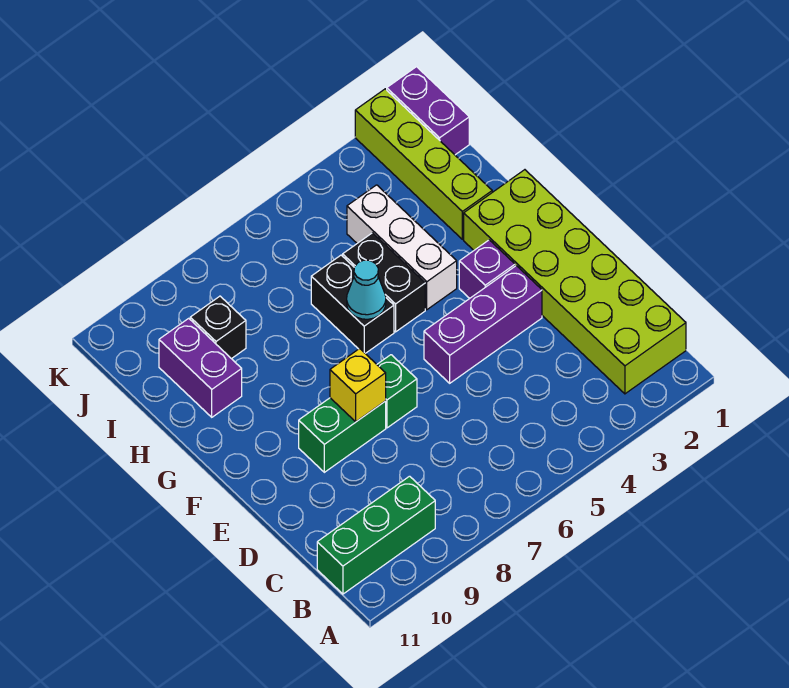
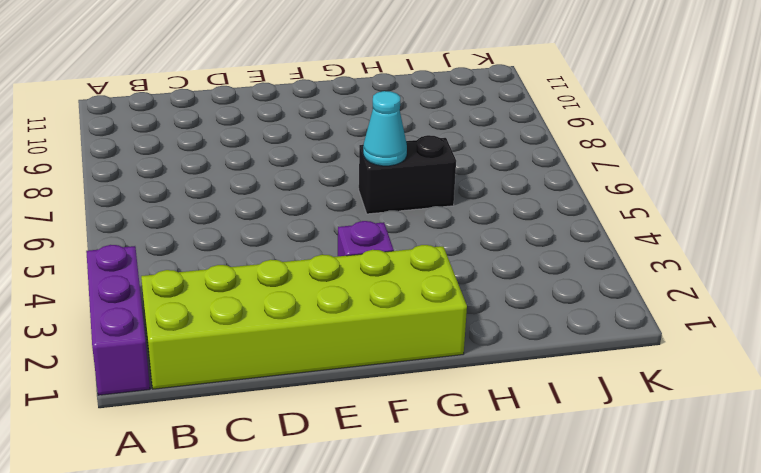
purple 1x3 brick [86,245,150,395] -> purple 1x3 brick moved to [424,266,542,383]
none -> green 1x3 brick [317,476,435,594]
none -> green 1x1 brick [377,355,417,428]
none -> green 1x2 brick [299,398,386,472]

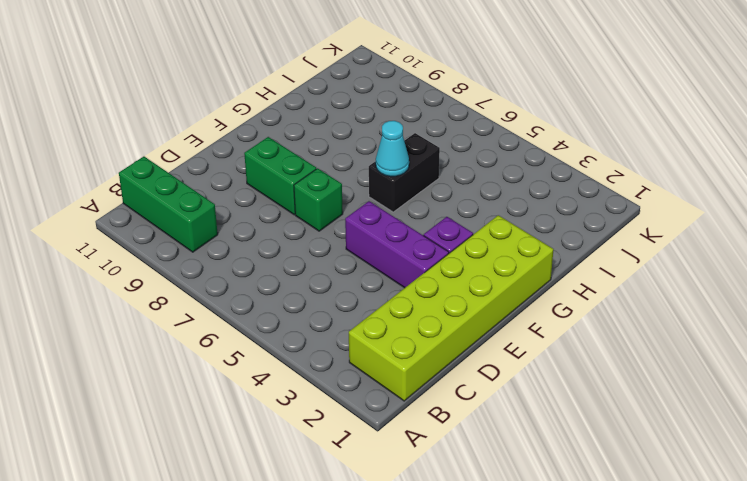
none -> white 1x3 brick [347,185,457,310]
none -> black 1x2 brick [343,233,425,332]
none -> lime 1x4 brick [355,89,492,239]

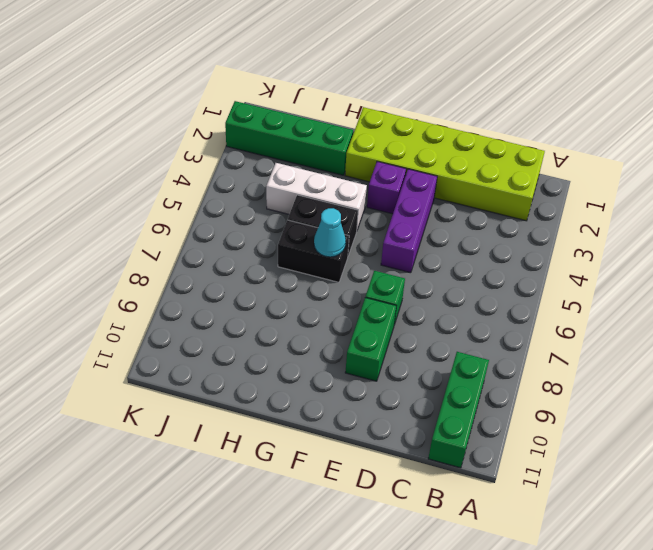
green 1x4 brick [225,101,353,175] -> lime 1x4 brick [355,89,492,239]
none -> purple 1x2 brick [159,318,242,417]
none -> black 1x1 brick [190,296,246,359]
none -> purple 1x2 brick [387,67,469,155]

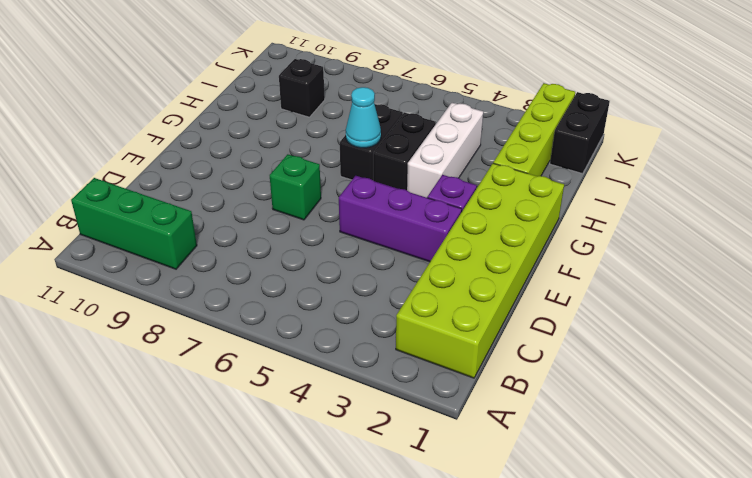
black 1x2 brick [550,92,610,174] -> purple 1x2 brick [387,67,469,155]
none -> green 1x2 brick [299,398,386,472]
none -> purple 1x2 brick [159,318,242,417]
none -> yellow 1x1 brick [330,348,386,422]

